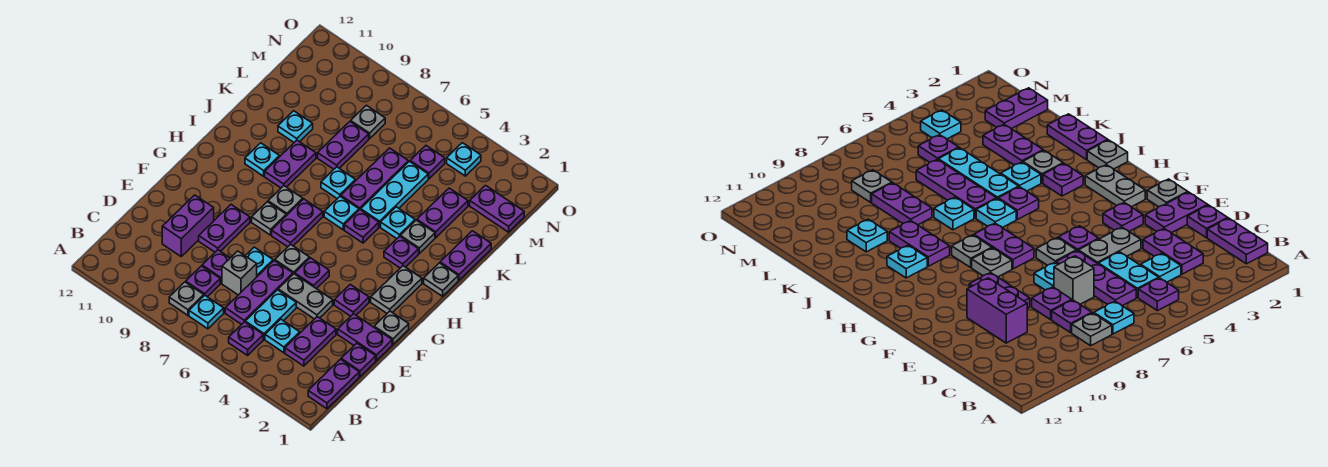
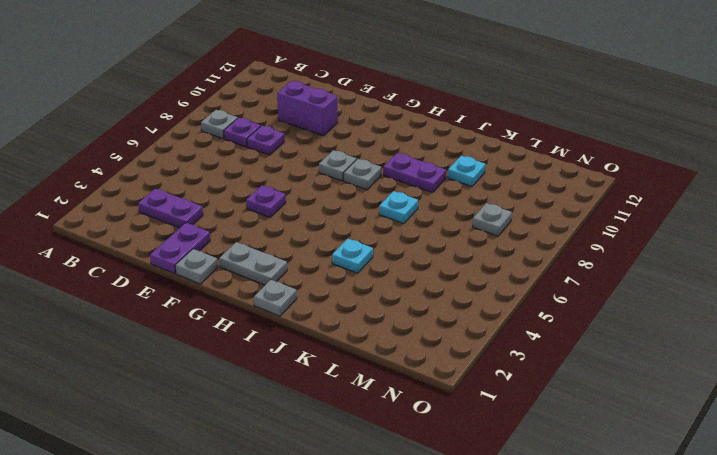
none -> purple 1x2 plate [308,359,359,409]
none -> purple 1x1 plate [229,322,263,355]
none -> cyan 1x1 plate [189,295,224,329]
none -> cyan 1x1 plate [265,319,300,353]

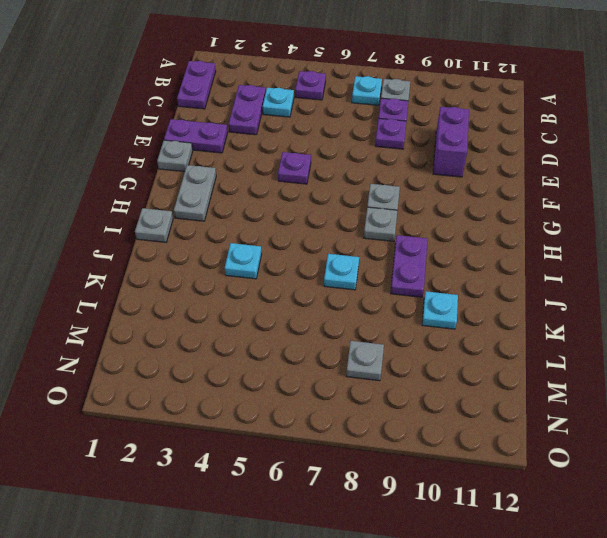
none -> cyan 1x2 plate [245,290,296,339]
none -> purple 1x3 plate [225,261,293,324]
none -> purple 1x1 plate [341,343,376,377]
none -> grey 1x1 brick [222,251,257,295]

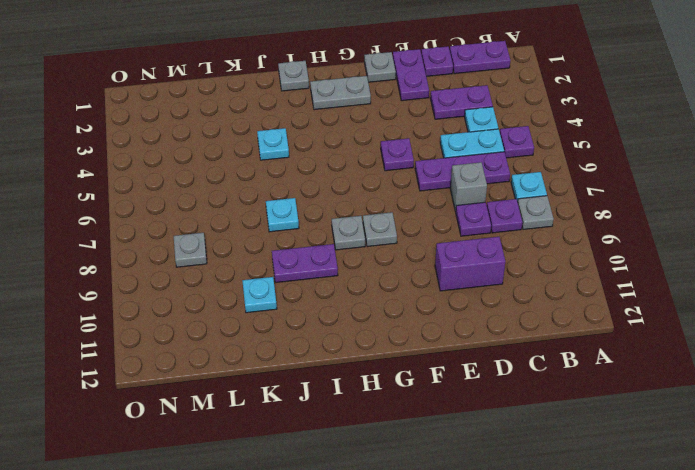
none -> grey 1x2 plate [278,274,333,319]
none -> cyan 1x1 plate [245,247,273,276]
none -> purple 1x2 plate [199,205,250,252]
none -> purple 1x1 plate [334,285,369,316]

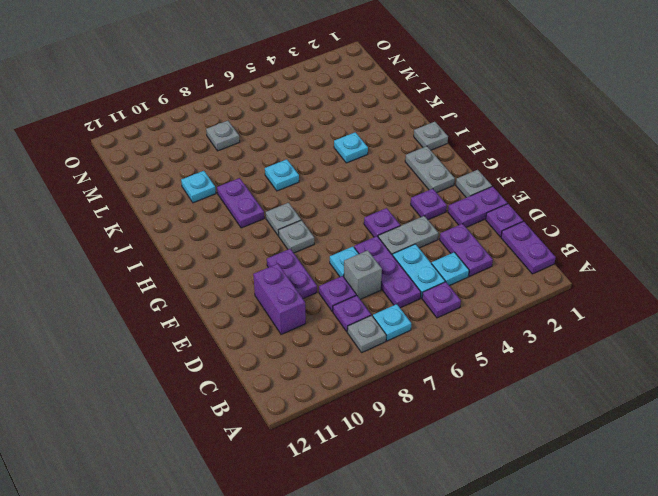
none -> grey 1x1 plate [275,244,309,274]
none -> purple 1x2 plate [272,199,323,247]
none -> purple 1x1 plate [384,236,419,268]
none -> purple 1x1 plate [344,210,379,243]

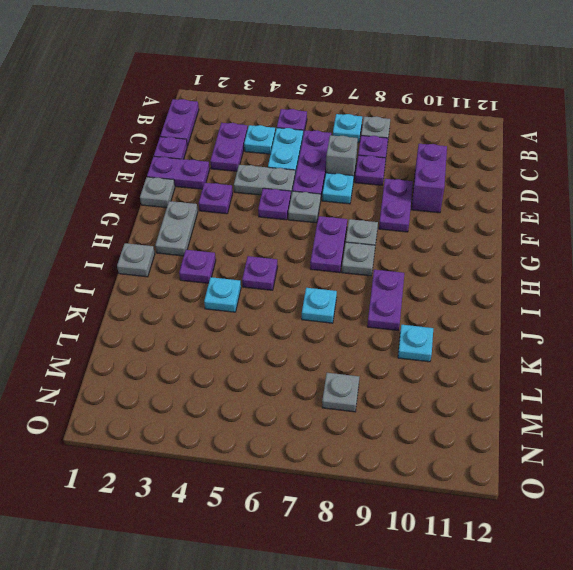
none -> cyan 1x1 plate [324,196,359,230]
none -> cyan 1x1 plate [245,143,280,176]
none -> purple 1x2 plate [440,231,491,280]
none -> grey 1x1 plate [400,220,435,253]

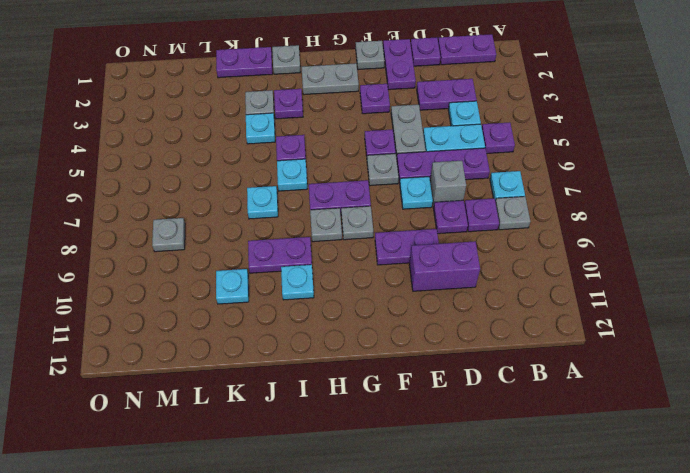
none -> cyan 1x3 plate [361,161,428,227]
none -> purple 1x3 plate [341,148,408,210]
none -> purple 1x2 plate [417,188,468,238]
none -> purple 1x2 plate [318,122,369,169]

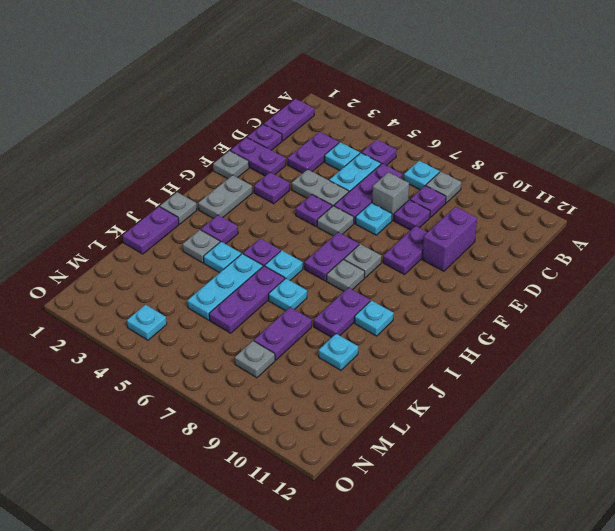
none -> purple 1x2 plate [417,188,468,238]
none -> purple 1x2 plate [470,185,524,232]
none -> purple 1x1 plate [410,146,445,179]

